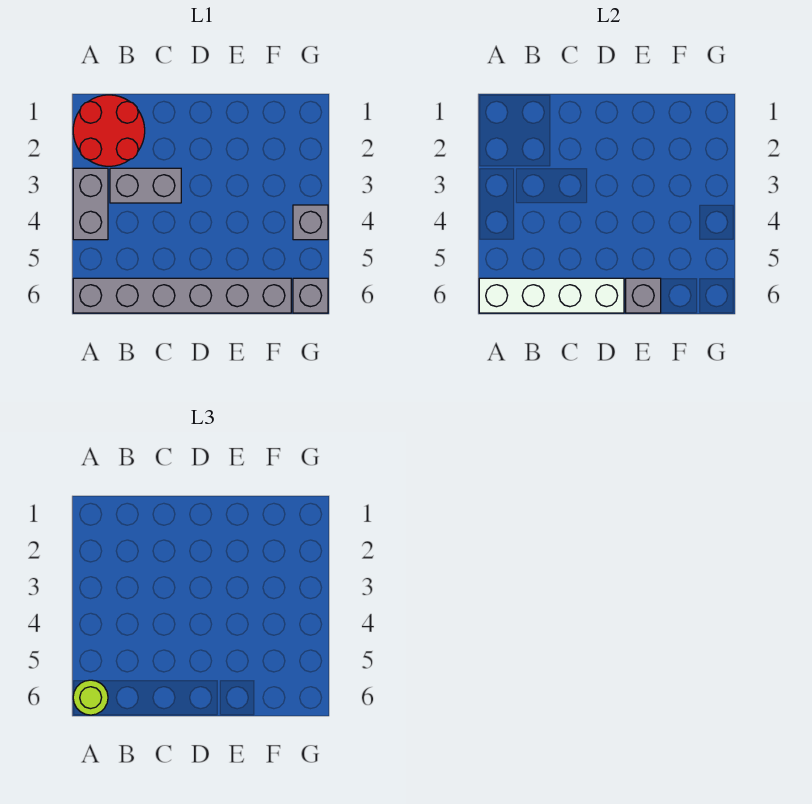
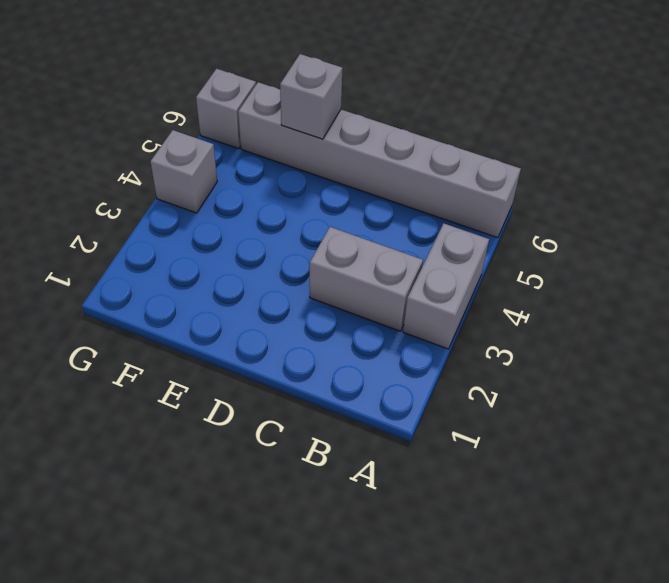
none -> red 2x2 round brick [73,95,145,166]
none -> white 1x4 brick [479,278,624,313]

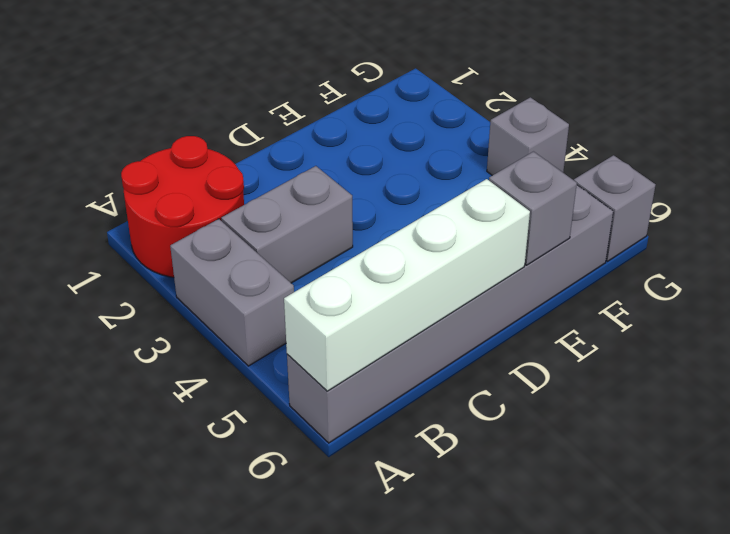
none -> lime 1x1 round brick [73,680,108,715]

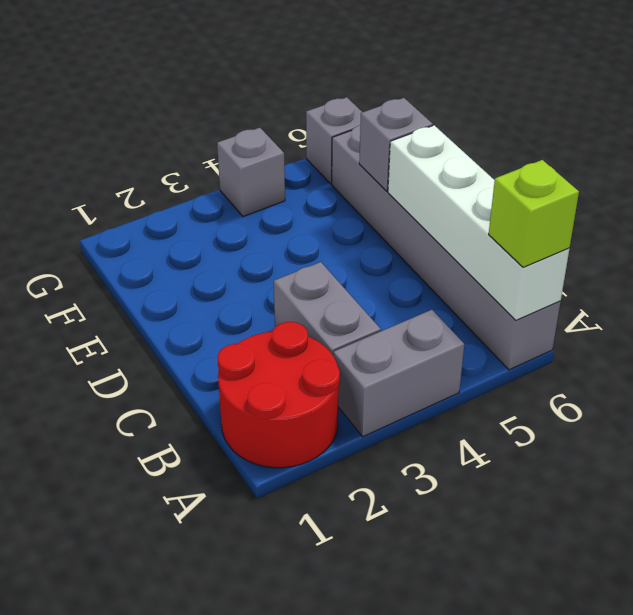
lime 1x1 brick [489,160,579,267] -> lime 1x1 round brick [73,680,108,715]

